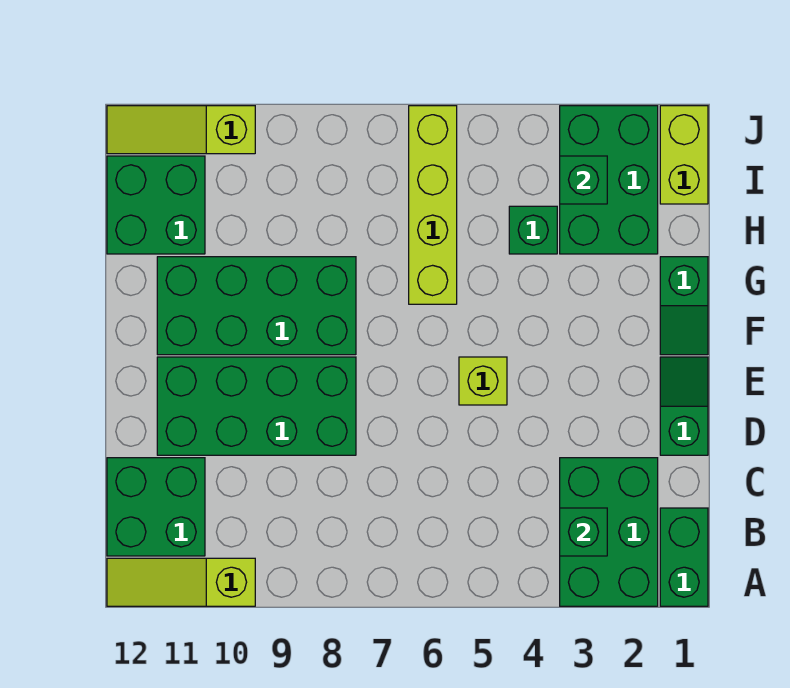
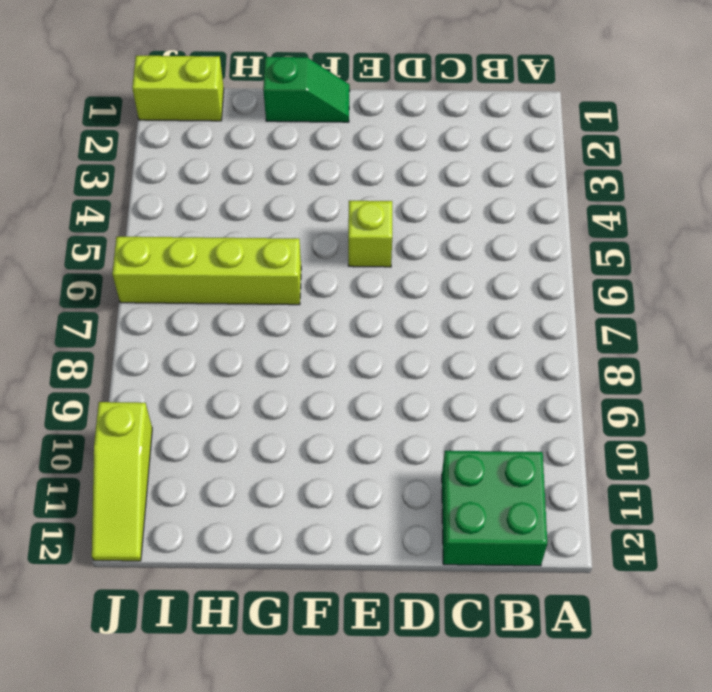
none -> green 1x2 brick [660,508,708,606]
none -> green 2x3 brick [560,458,658,606]
none -> lime 1x3 slope [107,558,255,606]

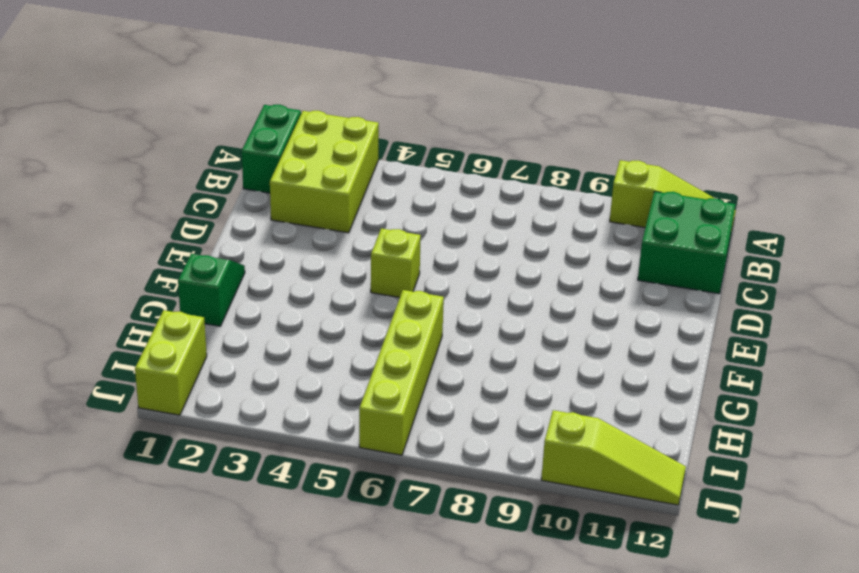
lime 2x3 brick [270,111,379,233] -> green 2x3 brick [560,458,658,606]
none -> green 1x2 slope [660,357,708,455]
none -> green 2x4 brick [157,357,356,455]
none -> green 2x4 brick [157,257,356,355]

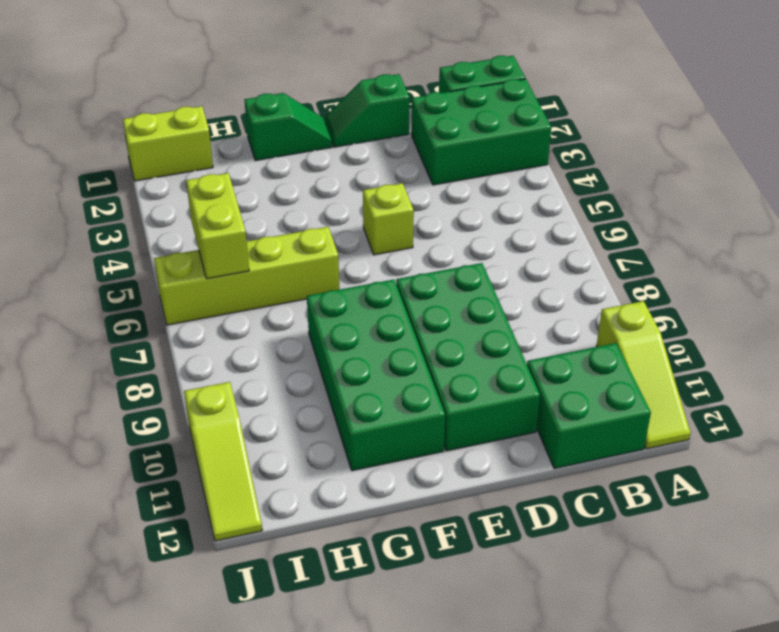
lime 1x2 brick [186,173,249,279] -> none
none -> green 2x3 brick [560,106,658,254]
none -> green 1x1 brick [509,206,557,254]
none -> green 2x2 brick [107,156,205,254]

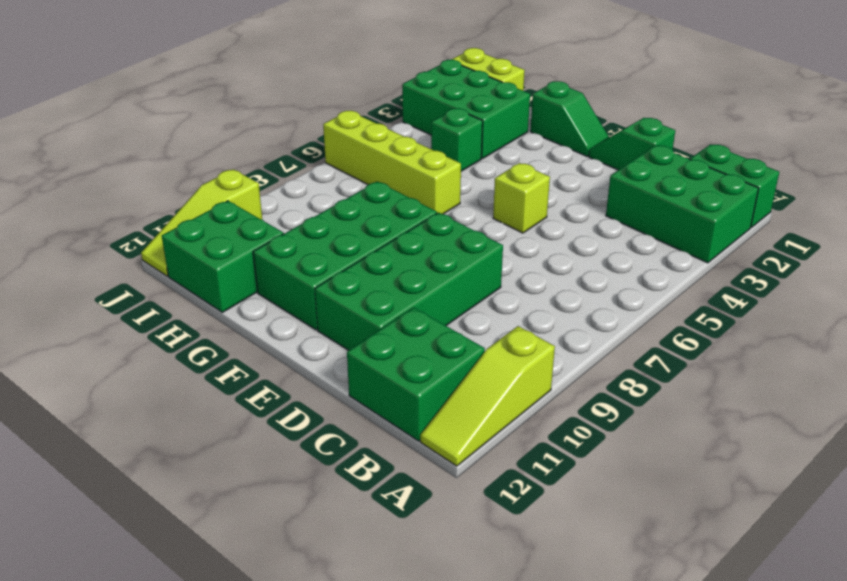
none -> green 1x1 brick [560,508,607,556]
none -> green 1x1 brick [560,156,607,204]

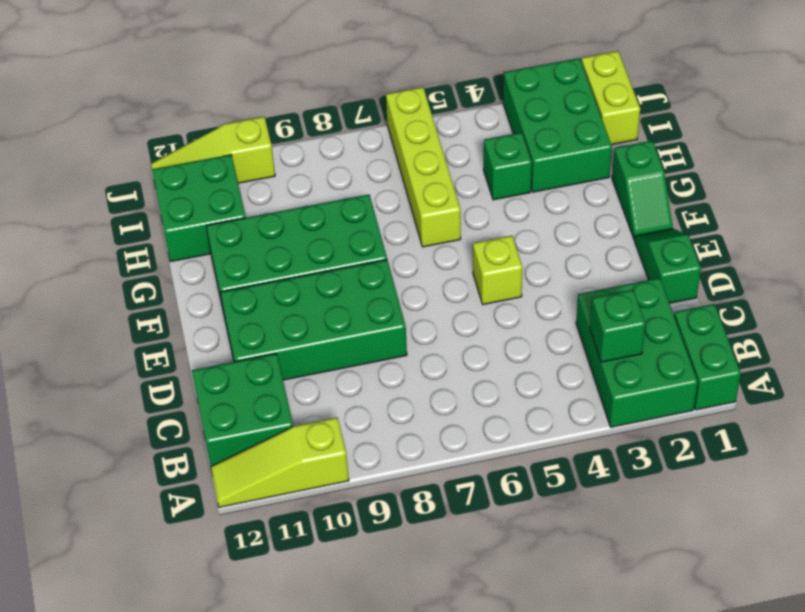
none -> green 1x1 brick [560,156,607,204]

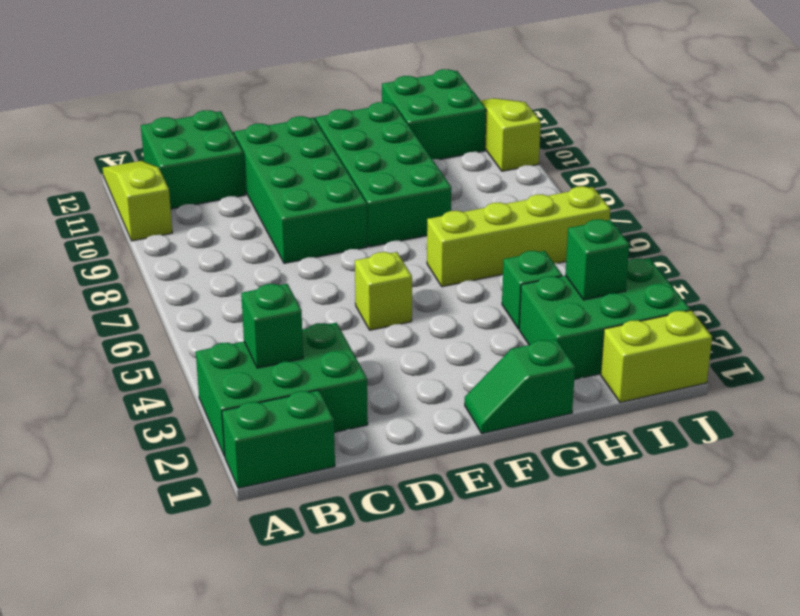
none -> green 1x2 slope [660,357,708,455]

